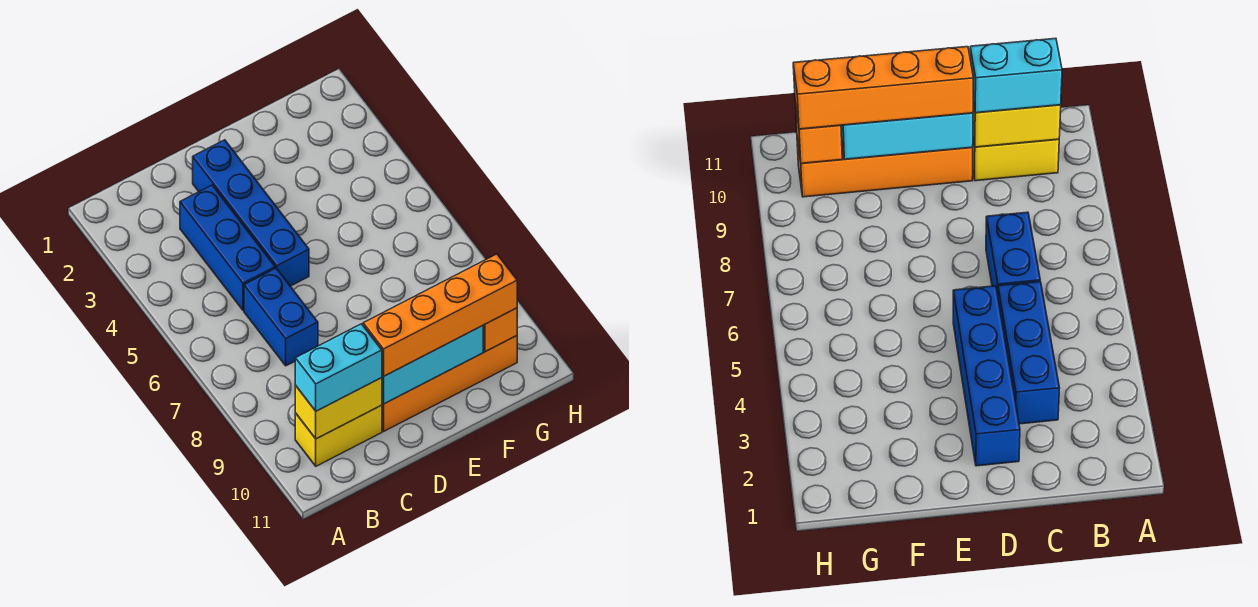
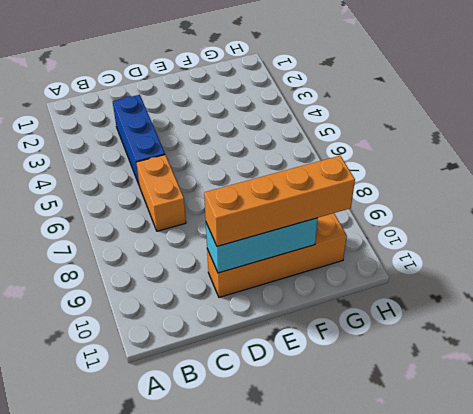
orange 1x2 brick [136,155,186,231] -> blue 1x2 brick [244,268,318,366]
none -> yellow 1x2 brick [295,405,382,466]
none -> blue 1x4 brick [193,140,309,286]

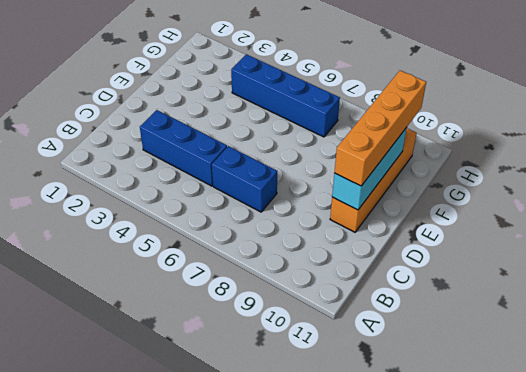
blue 1x4 brick [231,54,340,137] -> blue 1x4 brick moved to [193,140,309,286]
none -> yellow 1x2 brick [295,405,382,466]
none -> yellow 1x2 brick [295,378,382,439]

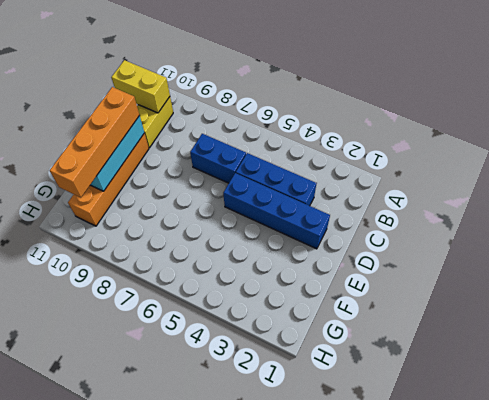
yellow 1x2 brick [111,60,170,113] -> yellow 1x2 brick turned to [295,378,382,439]
none -> orange 1x1 brick [483,308,517,352]
none -> cyan 1x2 brick [295,324,382,411]

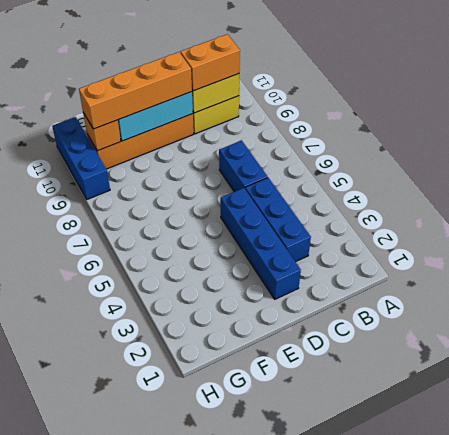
orange 1x2 brick [180,34,240,91] -> cyan 1x2 brick [295,324,382,411]
blue 1x3 brick [52,117,110,199] -> none

